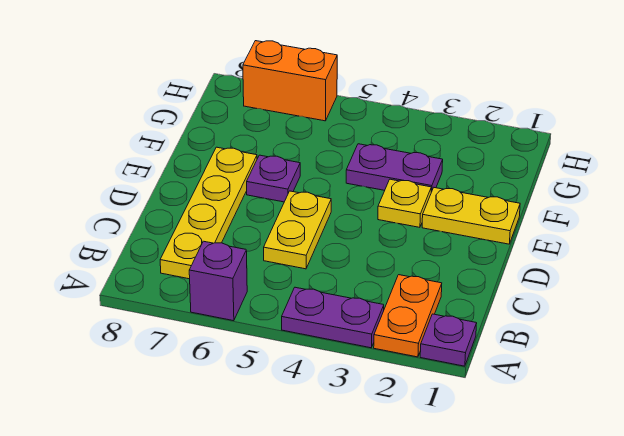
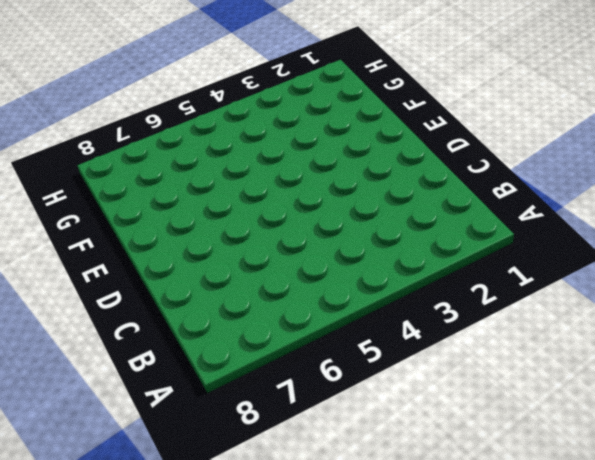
none -> purple 1x1 plate [420,314,477,366]
none -> orange 1x2 plate [374,275,442,357]

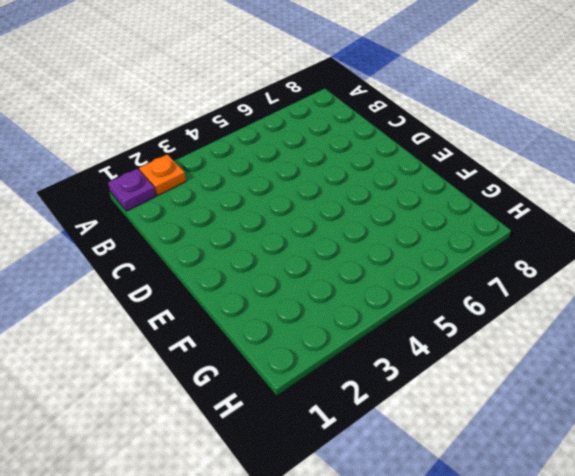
orange 1x1 plate [139,154,186,195] -> orange 1x2 plate [374,275,442,357]
none -> purple 1x2 plate [282,287,384,348]
none -> purple 1x1 brick [189,241,247,321]

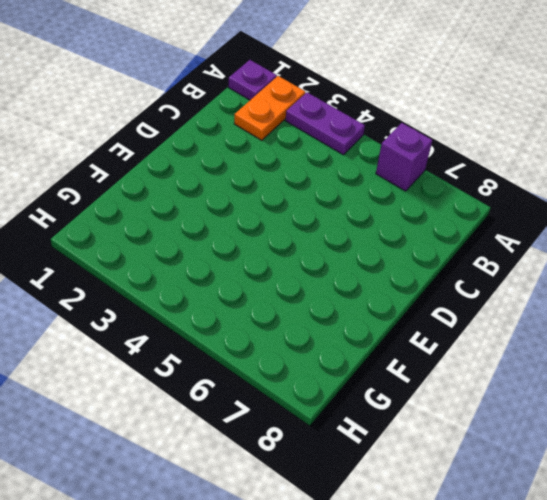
none -> yellow 1x4 plate [160,147,257,279]
none -> yellow 1x2 plate [264,191,331,269]

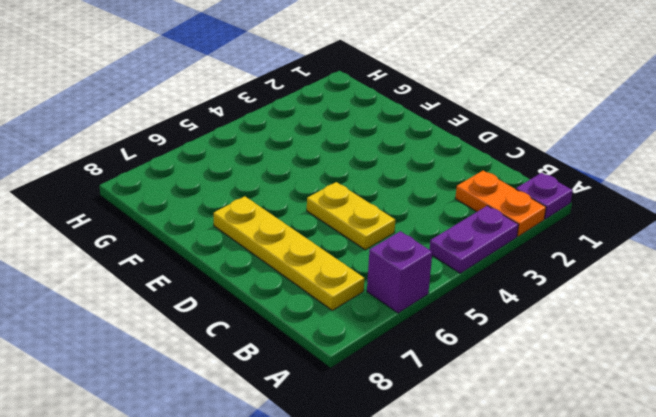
none -> yellow 1x2 plate [422,188,520,244]
none -> yellow 1x1 plate [378,179,431,227]

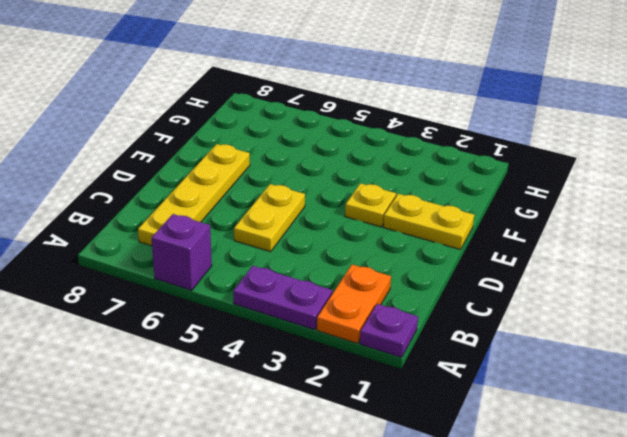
none -> purple 1x1 plate [247,155,300,202]
none -> purple 1x2 plate [346,144,443,192]

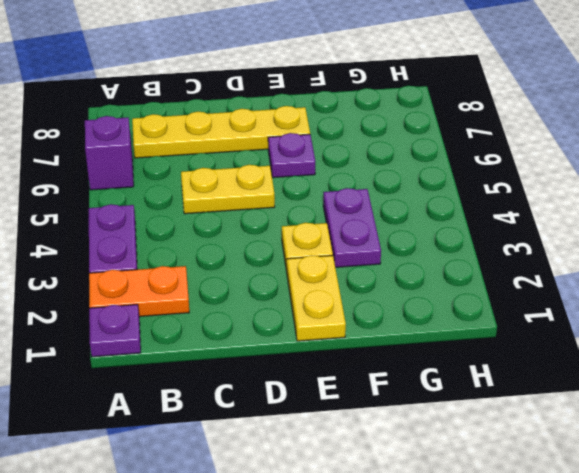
none -> orange 1x2 brick [243,41,337,121]

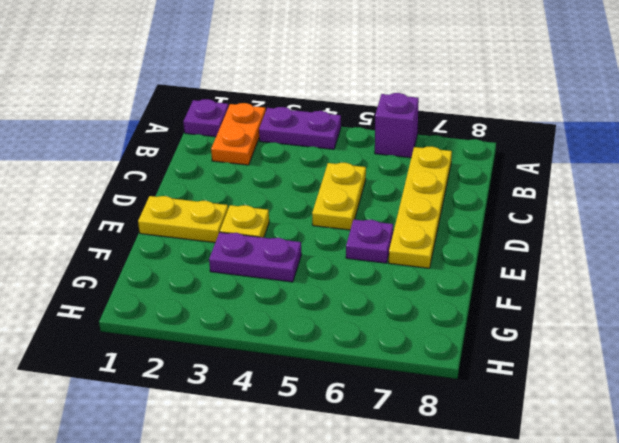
none -> orange 1x2 brick [243,41,337,121]

